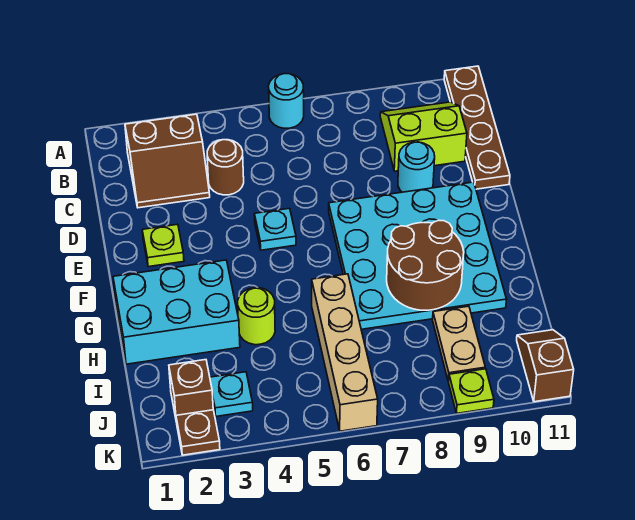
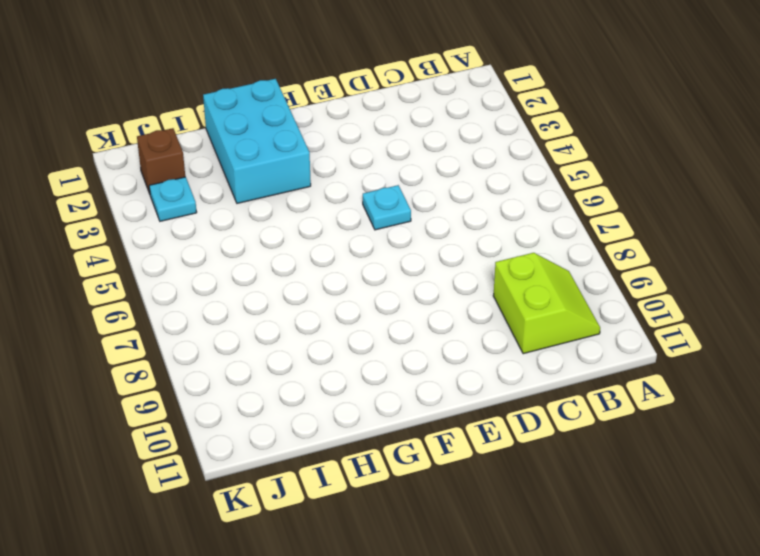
none -> cyan 1x1 round brick [269,74,304,128]
none -> brown 1x4 plate [444,66,510,189]
none -> brown 2x2 slope [125,114,210,208]

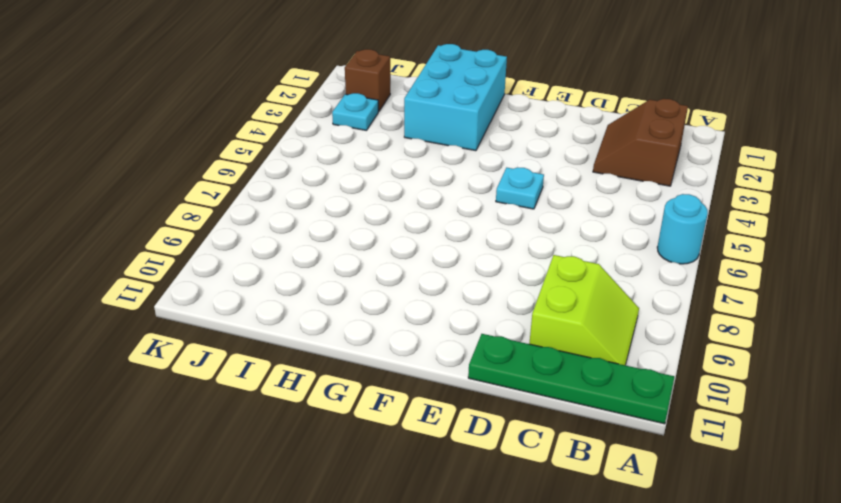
green 1x4 plate [468,334,674,424] -> brown 1x4 plate [444,66,510,189]
none -> brown 1x1 round brick [207,140,244,195]
none -> cyan 1x1 round brick [398,142,435,192]
none -> lime 1x1 plate [142,224,184,267]

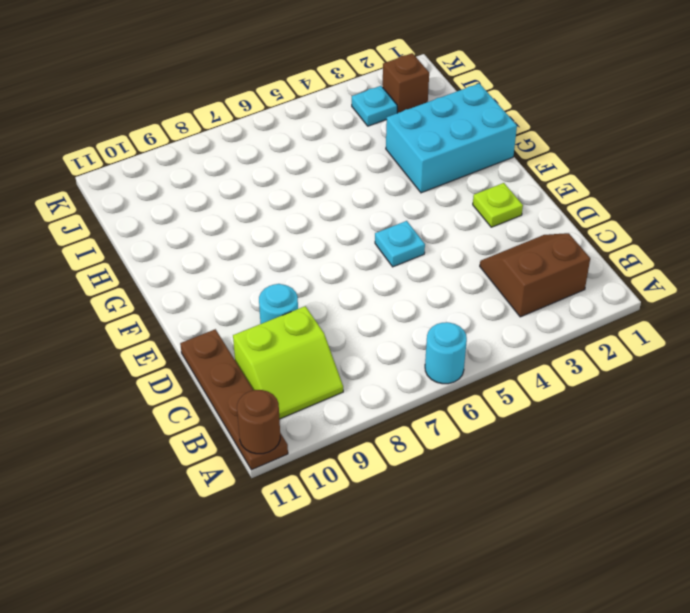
brown 1x1 round brick [237,390,280,454] -> brown 1x1 round brick moved to [207,140,244,195]
none -> cyan 4x4 plate [329,182,506,329]
none -> lime 1x1 round brick [238,288,275,345]
none -> tan 1x4 brick [312,274,378,431]

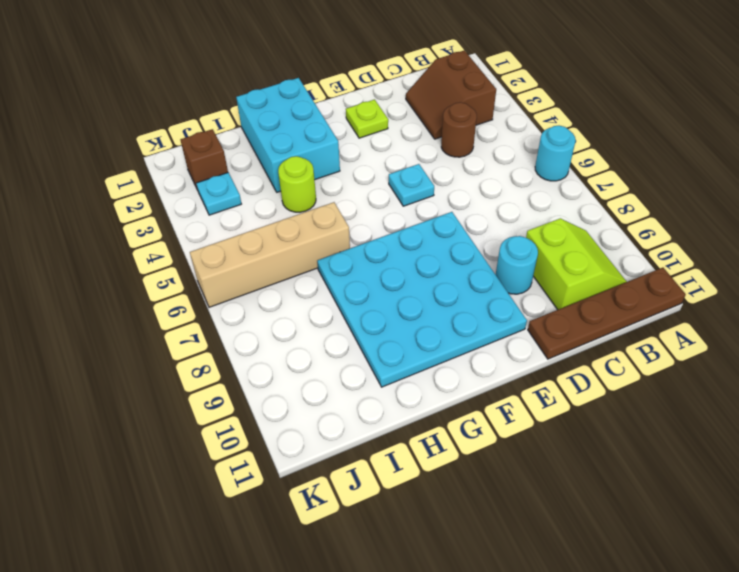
none -> tan 1x2 plate [433,306,485,381]
none -> brown 1x2 slope [517,330,574,402]
none -> brown 1x1 plate [176,410,220,455]

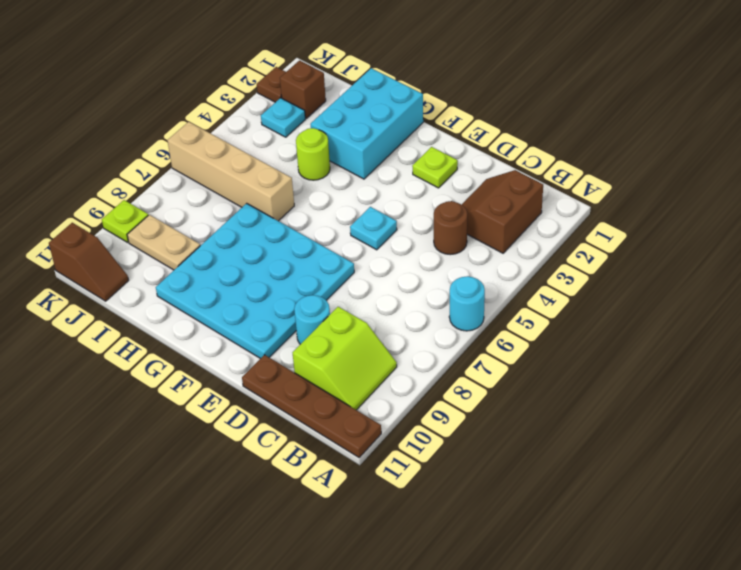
none -> brown 2x2 round brick [387,220,464,310]

